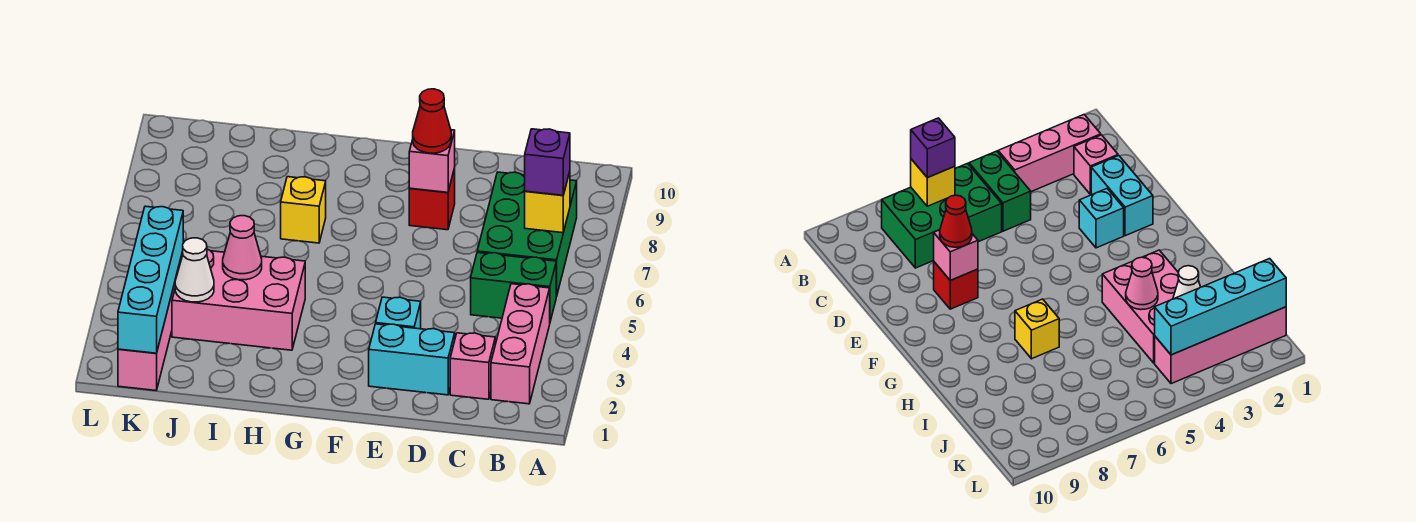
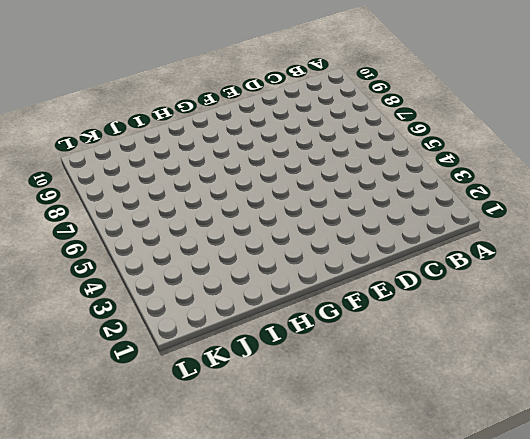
none -> pink 1x3 brick [491,284,550,404]
none -> green 1x2 brick [471,253,556,321]
none -> green 2x3 brick [477,172,577,296]

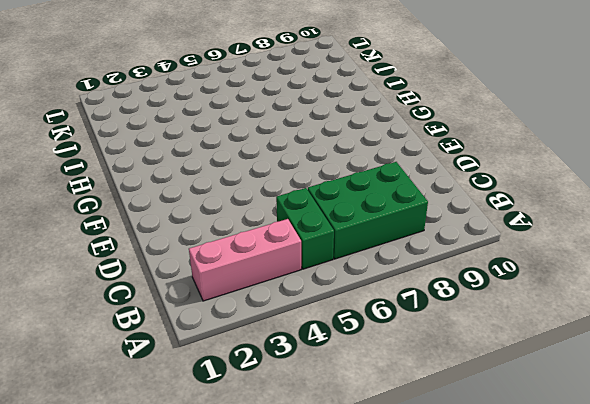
none -> pink 1x1 brick [450,333,495,399]
none -> cyan 1x2 brick [369,324,455,395]
none -> cyan 1x1 brick [376,297,421,329]

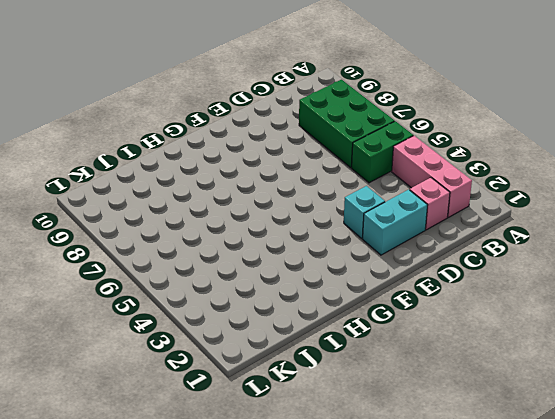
none -> red 1x1 brick [409,168,455,230]
none -> pink 2x3 brick [172,250,305,350]
none -> yellow 1x1 brick [281,177,326,243]

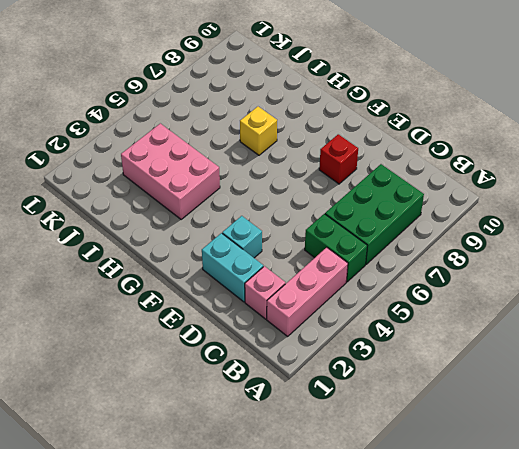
none -> pink 1x4 brick [118,252,183,390]
none -> yellow 1x1 brick [525,172,570,233]
none -> pink 1x1 brick [409,130,455,192]

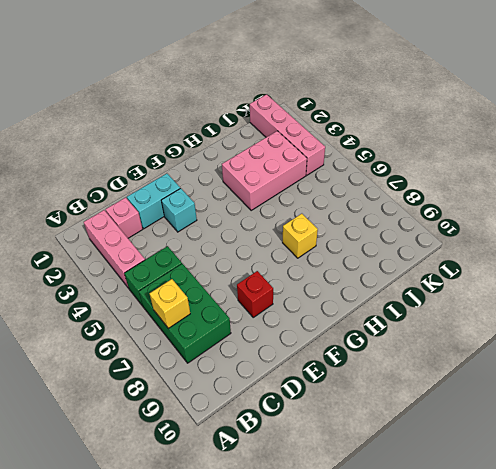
none -> pink 1x1 brick [409,130,455,192]
none -> pink 1x1 cone [223,216,262,280]
none -> white 1x1 cone [175,238,214,302]

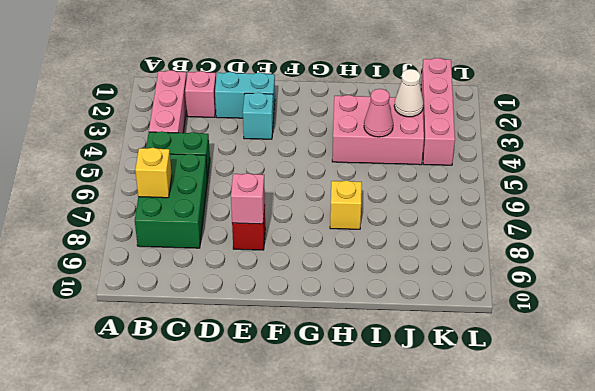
none -> cyan 1x4 brick [118,206,183,353]
none -> purple 1x1 brick [525,129,570,195]
none -> red 1x1 cone [413,89,451,153]

